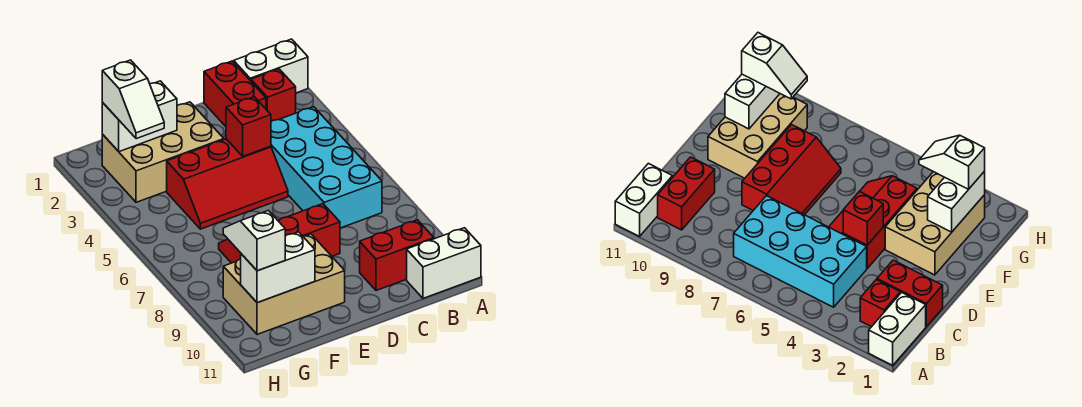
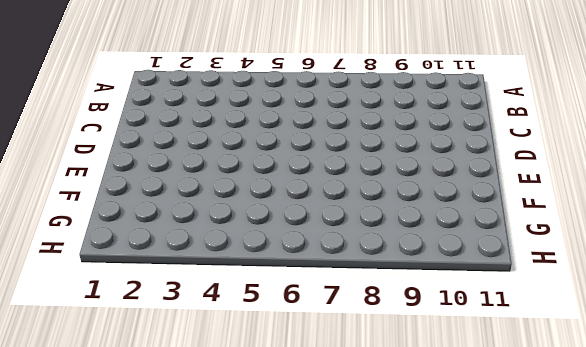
none -> white 1x2 brick [234,39,308,93]
none -> white 1x2 brick [407,228,481,298]
none -> red 1x1 brick [251,69,296,121]

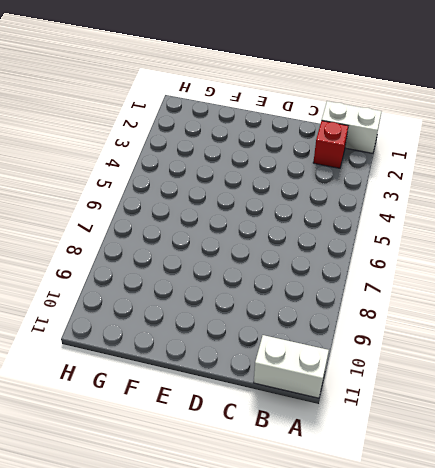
none -> cyan 2x4 brick [271,107,382,228]
none -> red 1x2 brick [360,220,434,291]
none -> red 1x2 brick [204,61,266,126]

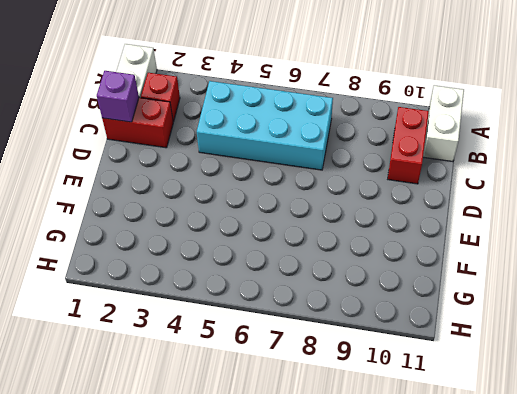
purple 1x1 brick [97,71,139,122] -> none
none -> red 2x3 slope [167,139,288,229]
none -> red 2x3 slope [219,204,340,263]
none -> tan 2x3 brick [102,102,224,202]

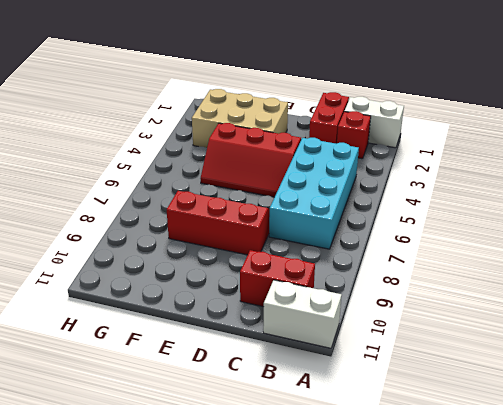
none -> tan 2x3 brick [223,234,345,334]
none -> red 1x1 brick [226,97,271,156]
none -> white 1x2 brick [102,81,177,152]

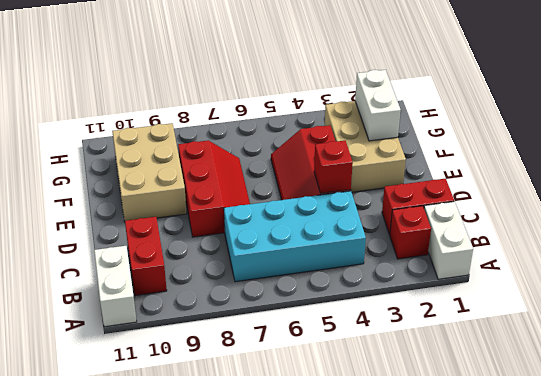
none -> white 1x2 brick [241,232,315,303]
none -> white 1x2 slope [102,60,164,139]
none -> white 1x2 slope [223,211,285,271]

